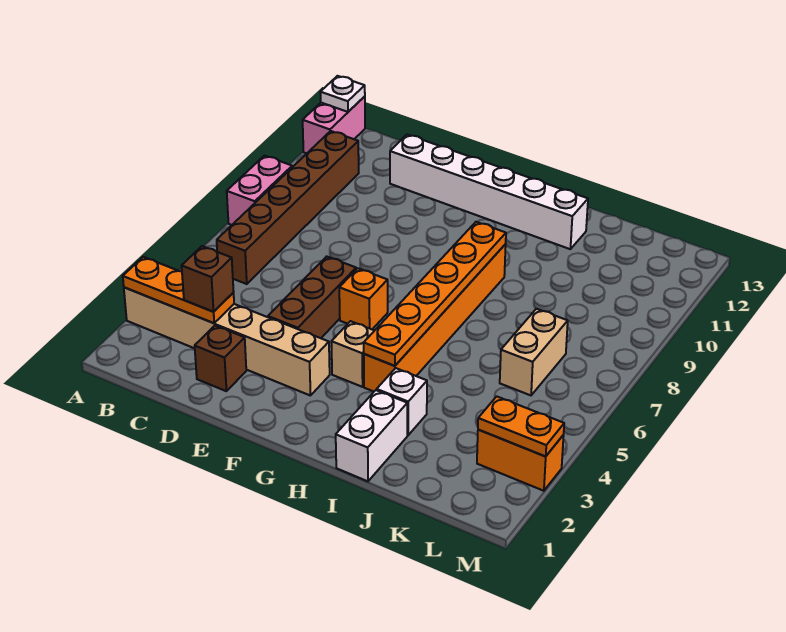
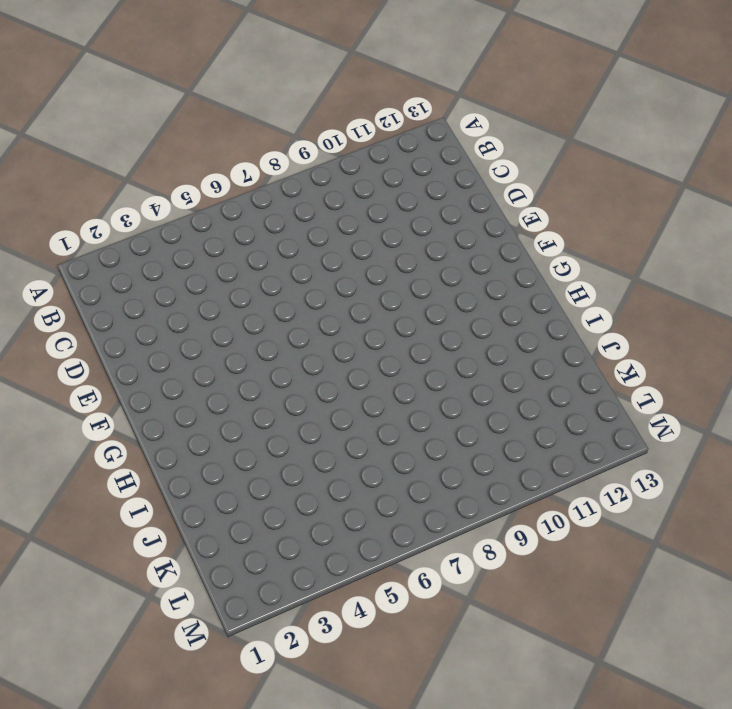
none -> tan 1x6 brick [124,287,330,396]
none -> pink 1x2 brick [227,156,292,225]
none -> pink 1x2 brick [303,96,365,153]

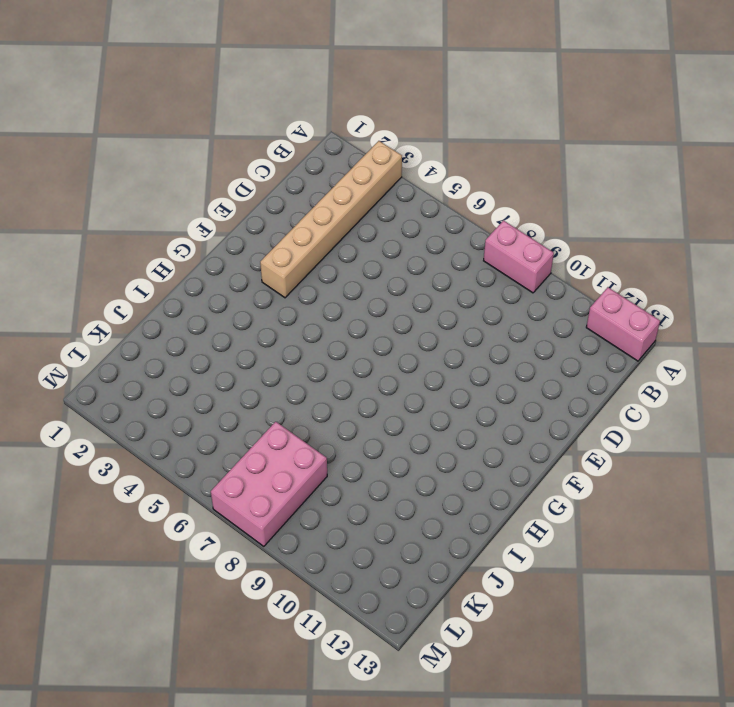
pink 2x3 brick [211,422,327,546] -> tan 1x2 brick [500,309,568,395]
none -> brown 1x6 brick [217,131,359,284]
none -> brown 1x1 brick [195,326,246,391]
none -> white 1x6 brick [390,135,588,249]

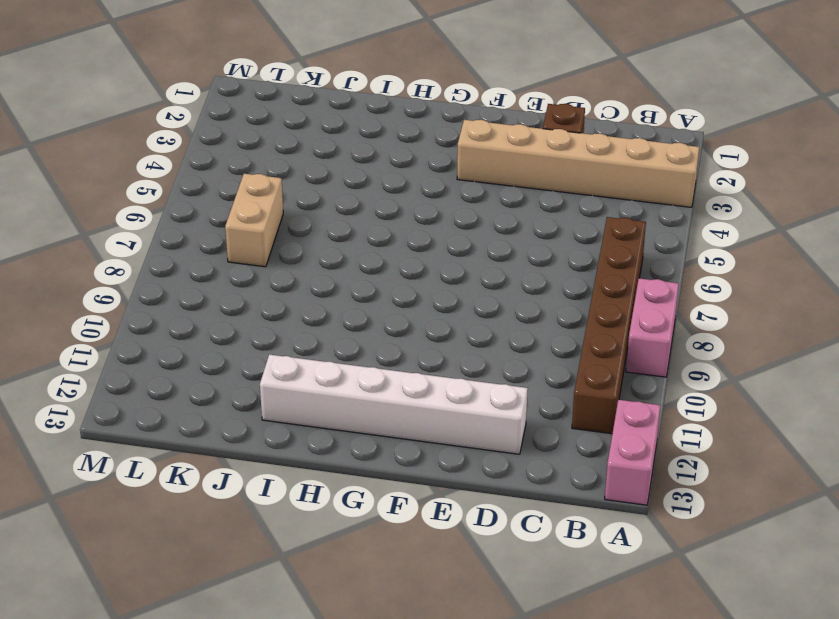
none -> brown 1x3 brick [268,256,356,338]
none -> orange 1x1 brick [339,268,388,329]
none -> tan 1x1 brick [331,321,374,387]

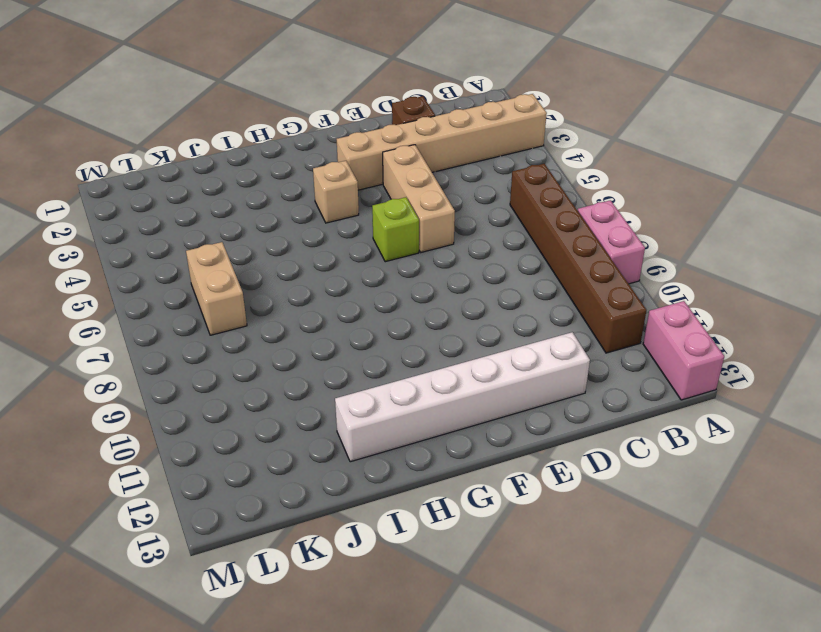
tan 1x3 brick [383,145,455,252] -> brown 1x3 brick [268,256,356,338]
lime 1x1 brick [372,197,419,262] -> orange 1x1 brick [339,268,388,329]
none -> orange 1x6 brick [364,244,506,391]
none -> white 1x2 brick [336,390,407,481]
none -> white 1x1 brick [377,368,427,435]

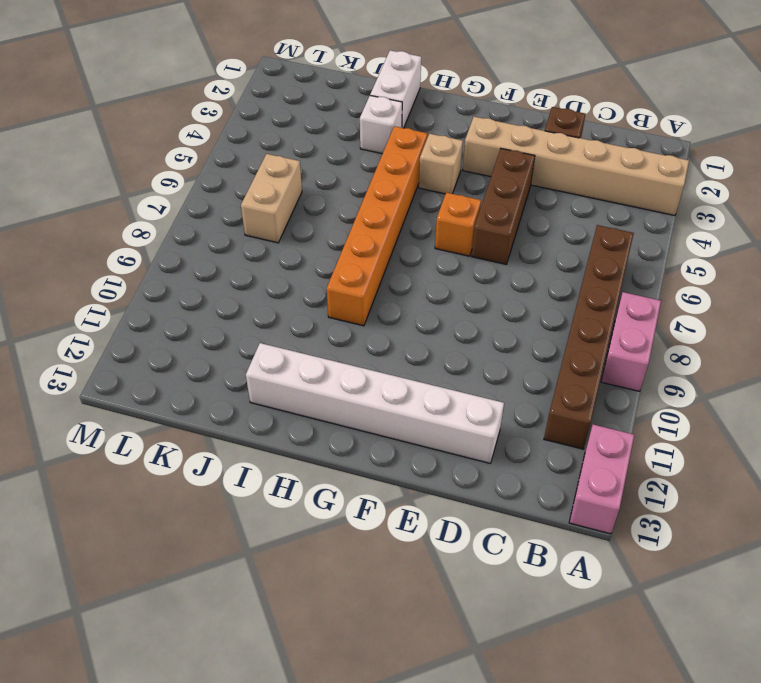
none -> orange 1x2 brick [477,430,564,491]
none -> orange 1x3 plate [123,257,234,323]
none -> white 1x1 plate [320,76,365,112]

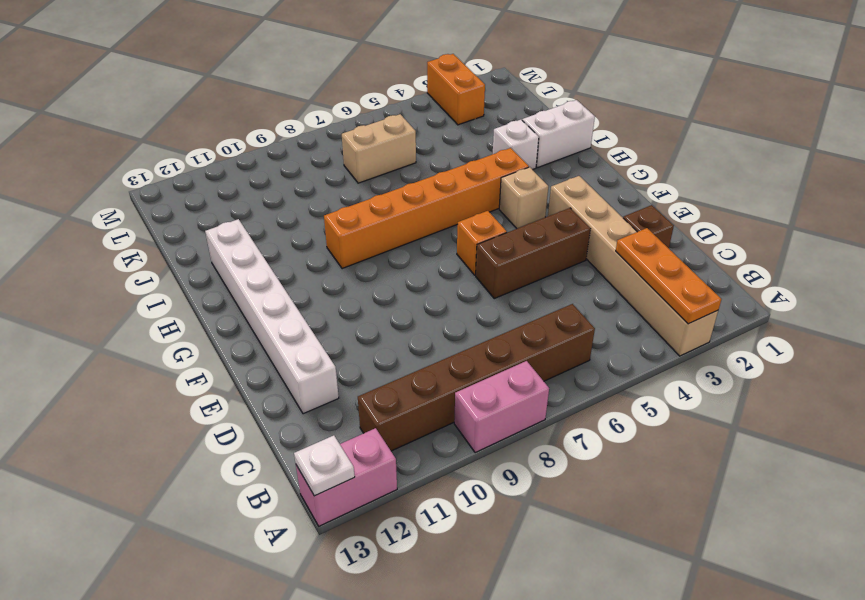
none -> orange 1x6 plate [364,222,506,366]
none -> orange 1x2 plate [478,396,564,456]
none -> brown 1x1 brick [182,246,234,312]

